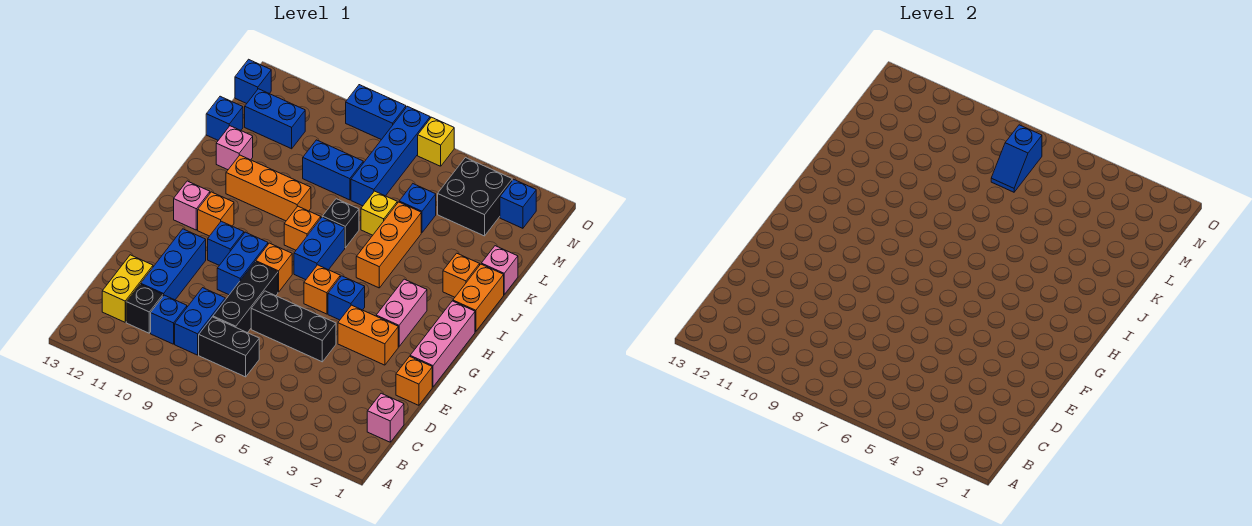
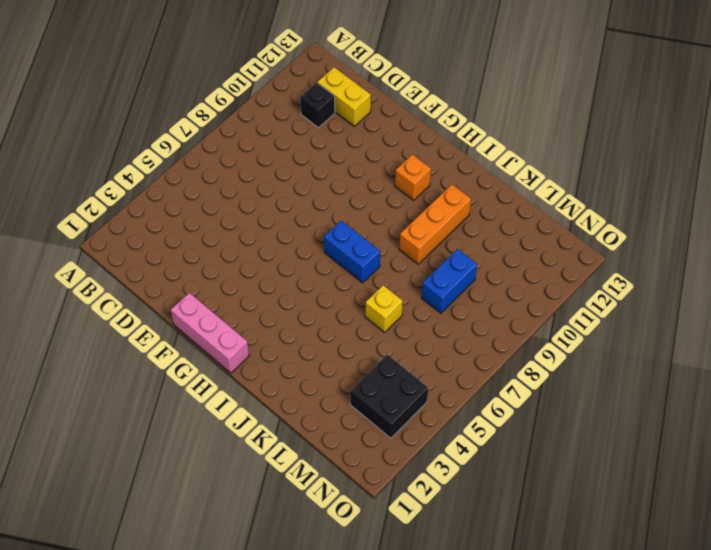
none -> pink 1x1 brick [367,393,404,442]
none -> black 1x2 brick [199,317,259,377]
none -> blue 1x2 brick [175,288,225,355]
none -> blue 1x1 brick [151,295,187,344]

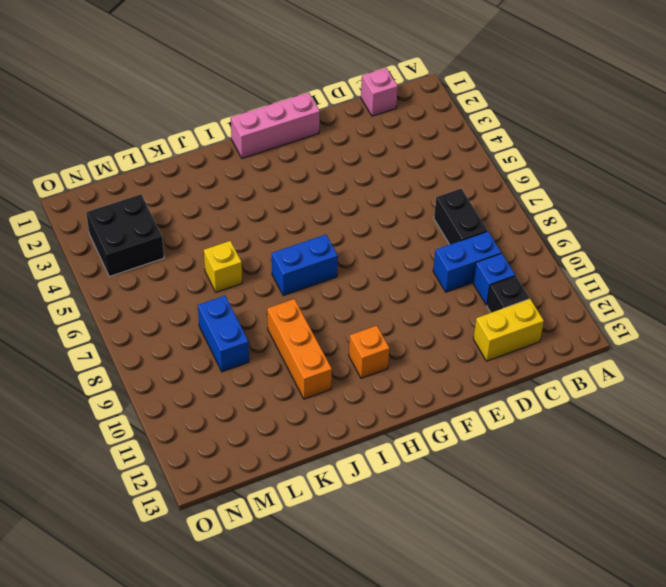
none -> black 1x3 brick [213,262,278,333]
none -> blue 1x3 brick [141,229,206,300]
none -> orange 1x1 brick [396,356,432,405]
none -> black 1x3 brick [251,291,336,362]

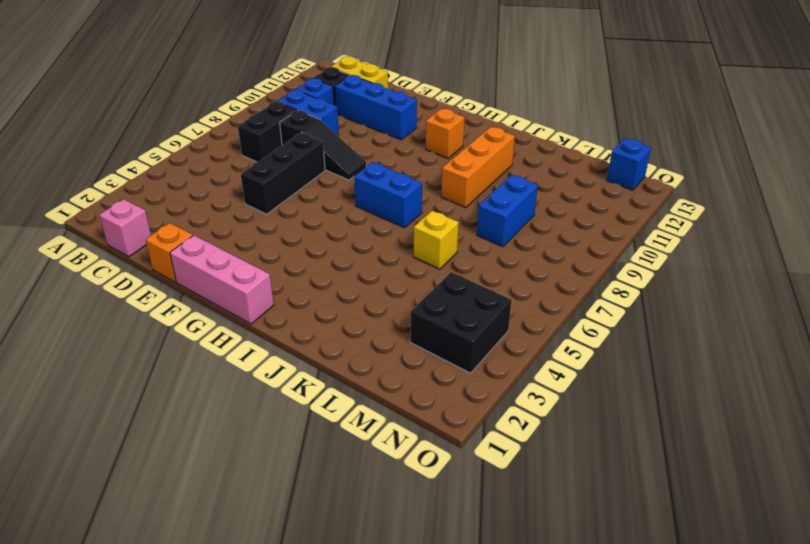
black 1x3 slope [280,111,366,180] -> black 1x3 brick [213,262,278,333]
none -> orange 1x2 brick [338,305,398,365]
none -> blue 1x2 brick [217,232,268,295]
none -> pink 1x2 brick [376,279,427,347]
none -> blue 1x1 brick [328,276,365,320]

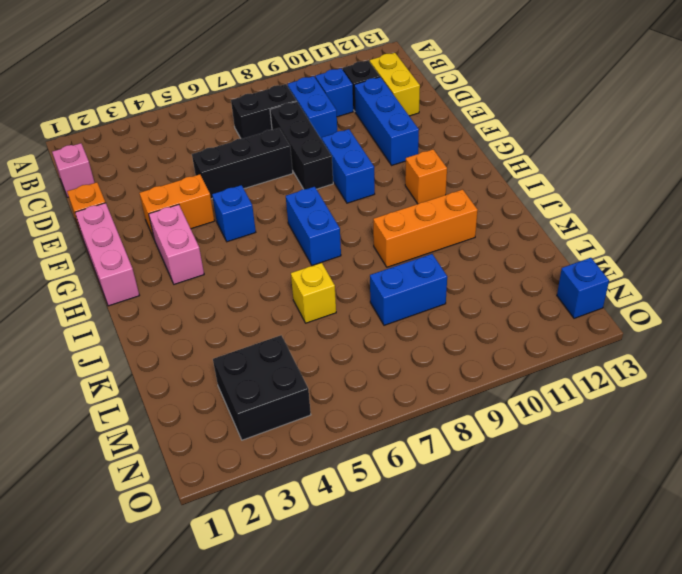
none -> orange 1x1 brick [304,265,340,314]
none -> orange 1x1 brick [256,243,292,292]
none -> blue 1x1 brick [208,221,244,265]
none -> pink 1x1 brick [174,181,210,230]

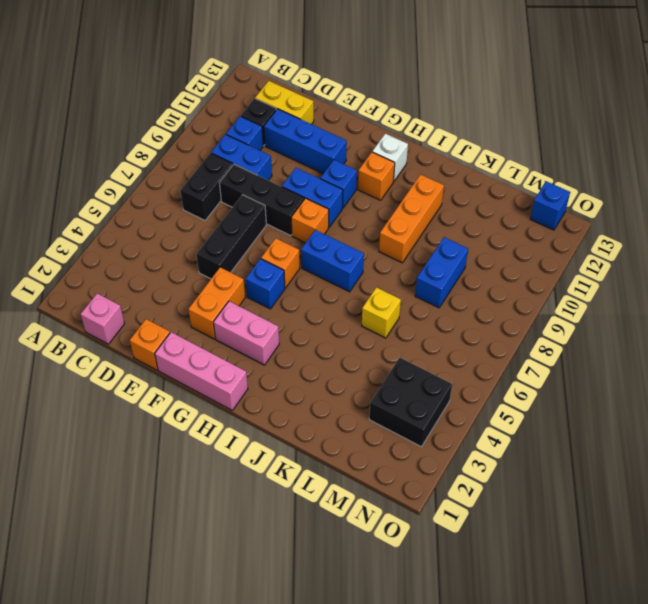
white 1x1 brick [372,133,408,181] -> pink 1x1 brick [174,181,210,230]
none -> orange 1x2 brick [453,264,504,332]
none -> orange 1x3 brick [356,202,421,288]
none -> orange 1x1 brick [284,206,321,250]
none -> orange 1x1 brick [443,253,480,297]

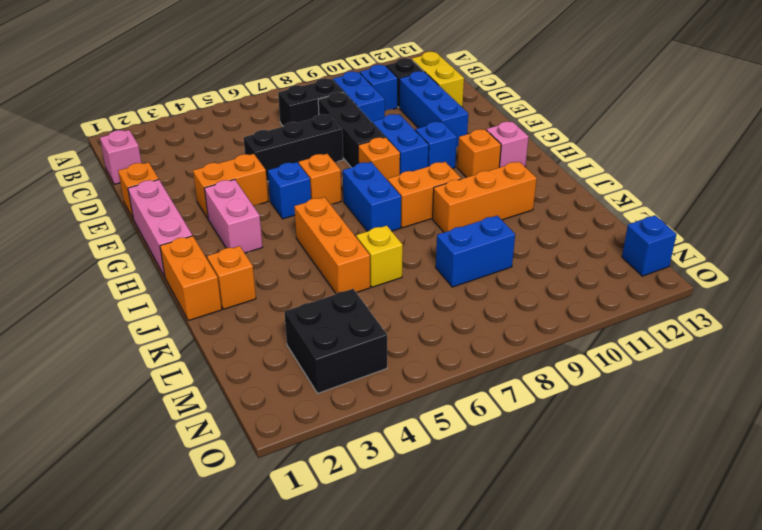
orange 1x2 brick [388,162,461,228] -> orange 1x1 brick [284,206,321,250]
none -> black 1x1 brick [323,199,359,248]
none -> pink 1x1 brick [481,246,518,294]
none -> pink 1x1 brick [216,126,253,170]
none -> blue 1x1 brick [399,184,436,233]

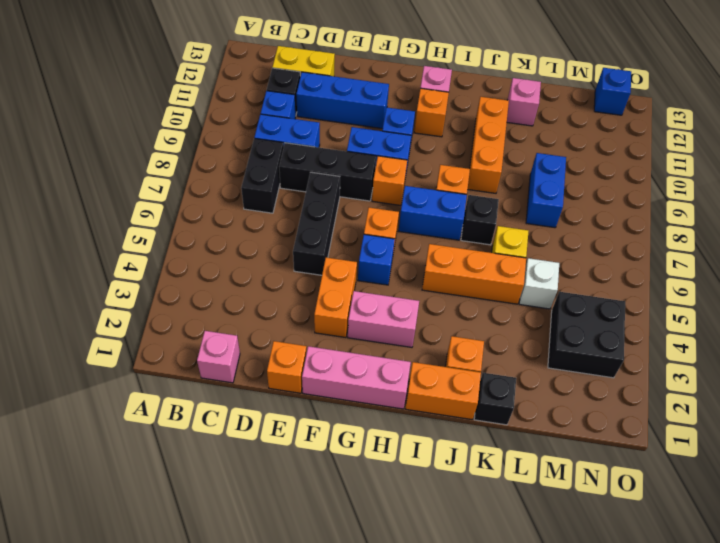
black 1x1 brick [474,373,516,425] -> pink 1x1 brick [481,246,518,294]
white 1x1 brick [519,258,559,309] -> blue 1x1 brick [399,184,436,233]
none -> blue 1x4 brick [351,106,430,206]
none -> blue 1x1 brick [206,96,243,140]
none -> blue 1x2 brick [245,89,305,149]
none -> blue 1x1 brick [500,179,536,228]

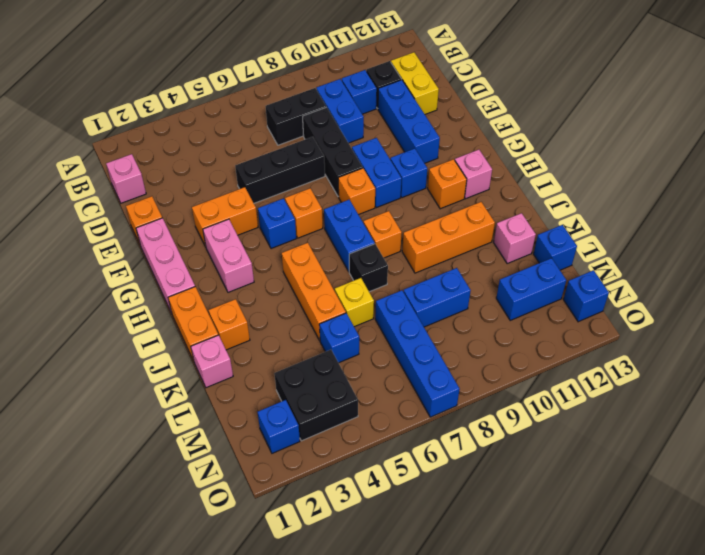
none -> yellow 1x1 brick [418,117,454,166]
none -> blue 1x2 brick [346,85,406,140]
none -> blue 1x2 slope [991,125,1042,192]

